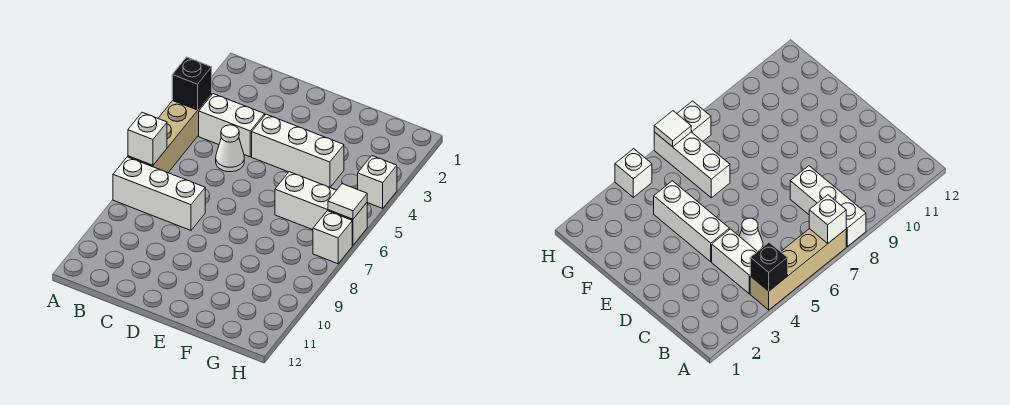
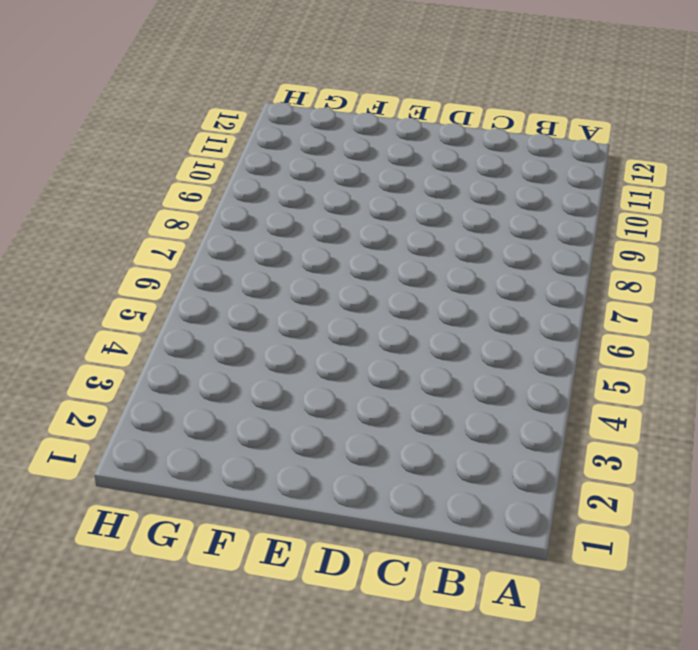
none -> tan 1x4 brick [128,93,212,173]
none -> white 1x3 brick [113,157,205,230]

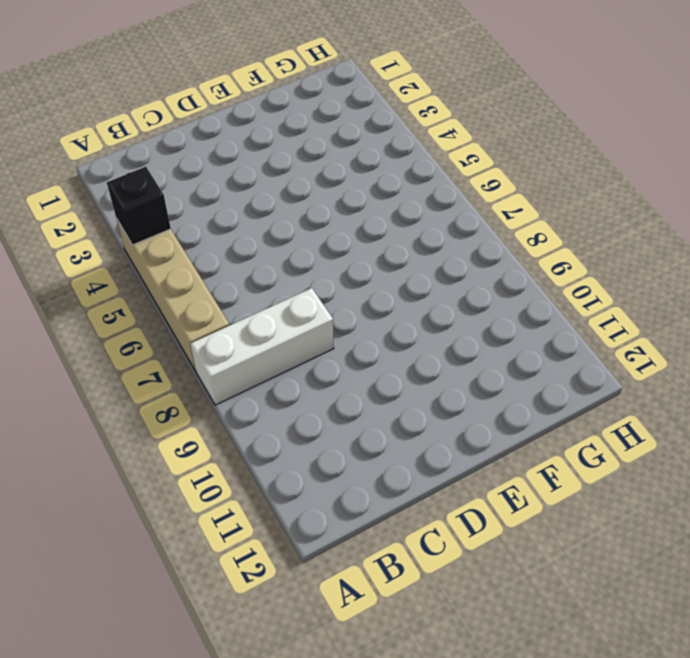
none -> white 1x2 brick [199,94,265,157]
none -> white 1x1 cone [216,125,244,172]

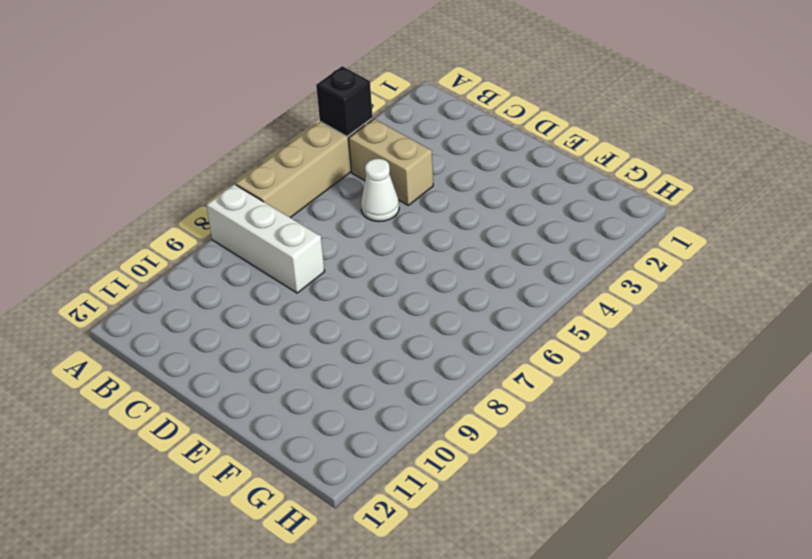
tan 1x2 brick [349,119,433,205] -> white 1x2 brick [199,94,265,157]
none -> white 1x3 brick [252,114,344,187]
none -> white 1x3 brick [275,172,367,245]

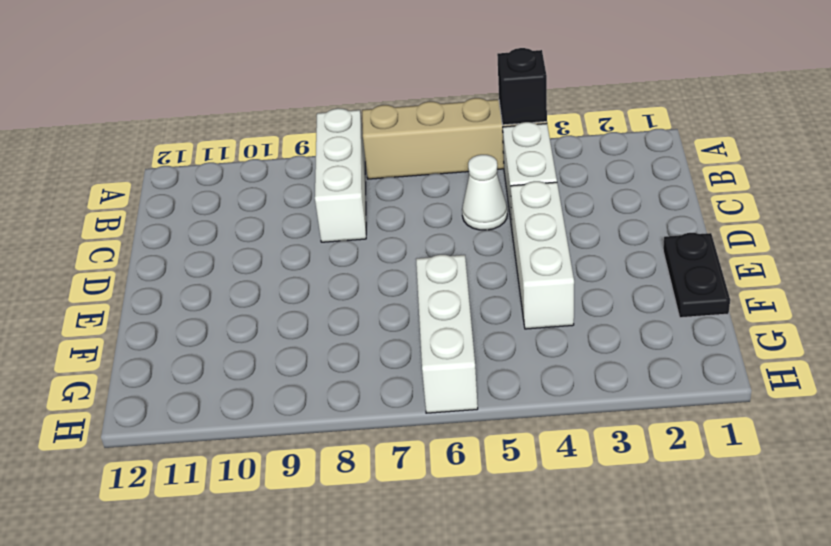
black 1x2 plate [663,233,730,318] -> none
none -> white 1x1 brick [358,156,397,208]
none -> white 1x1 brick [313,211,352,264]

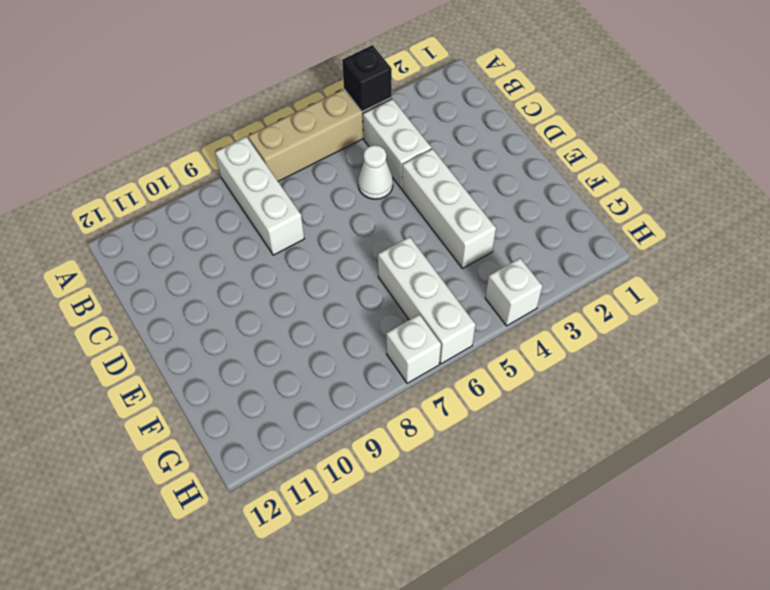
none -> white 1x1 brick [128,112,167,165]
none -> white 1x1 tile [328,184,367,219]

